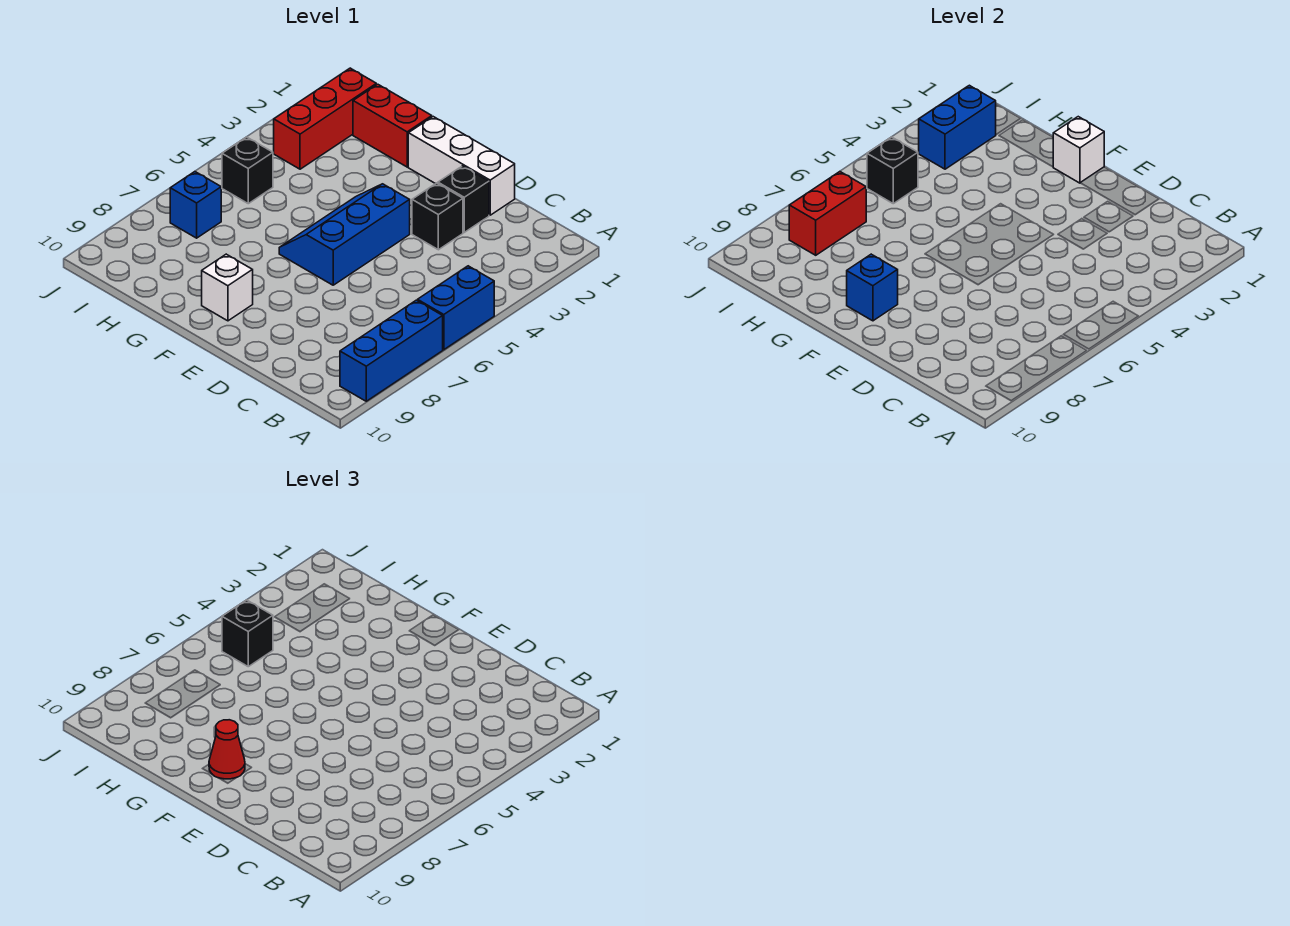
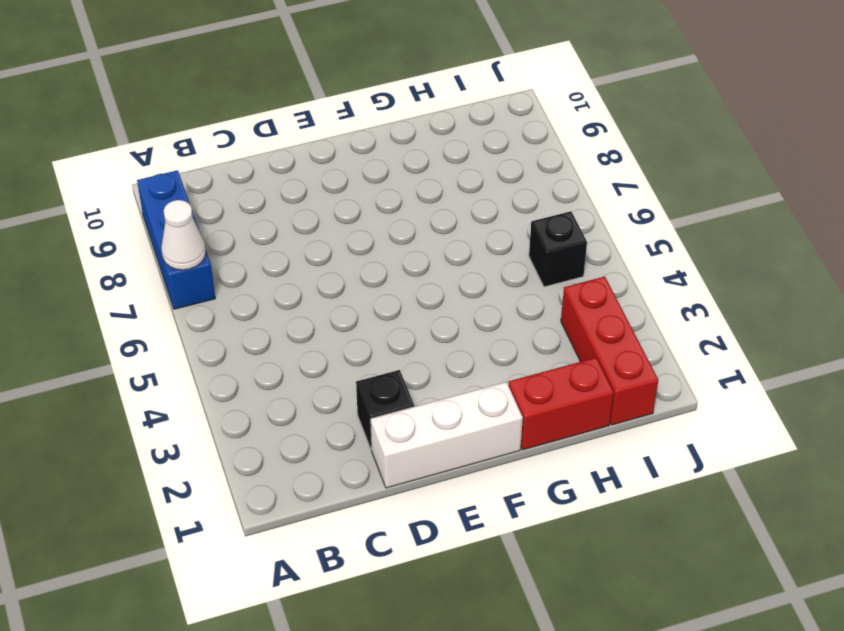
white 1x1 cone [161,200,206,270] -> none
none -> blue 1x2 brick [418,266,494,350]
none -> black 1x1 brick [412,183,463,250]
none -> blue 2x3 slope [279,184,410,285]

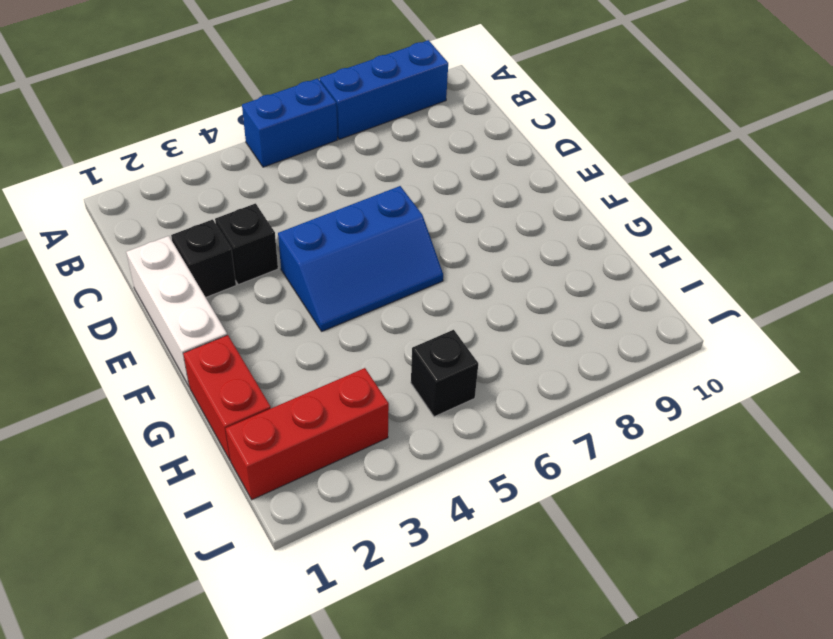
none -> white 1x1 brick [202,254,253,321]
none -> blue 1x1 brick [170,172,221,238]
none -> white 1x1 brick [1053,117,1104,183]

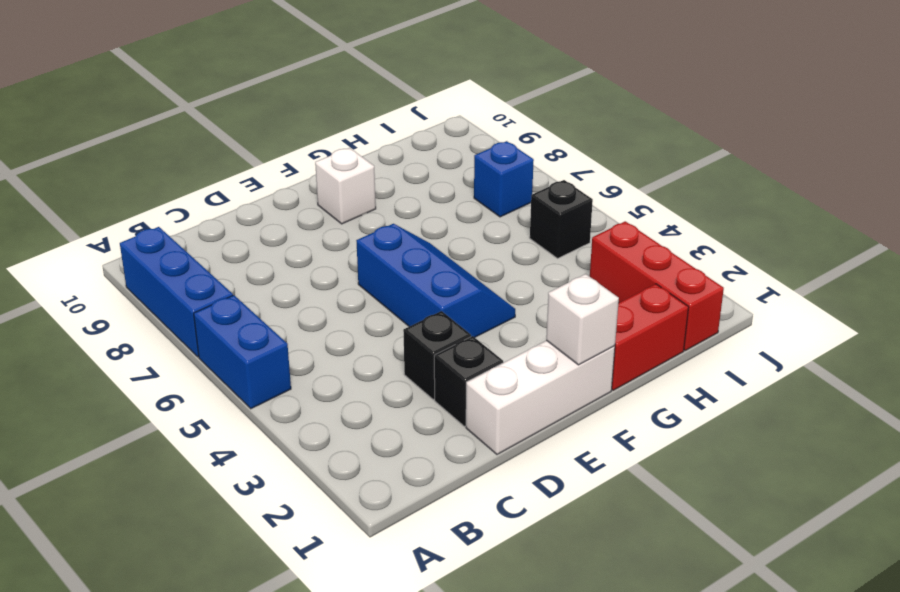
none -> blue 1x1 brick [847,254,898,321]
none -> blue 1x2 brick [919,85,996,169]
none -> black 1x1 brick [867,137,918,204]

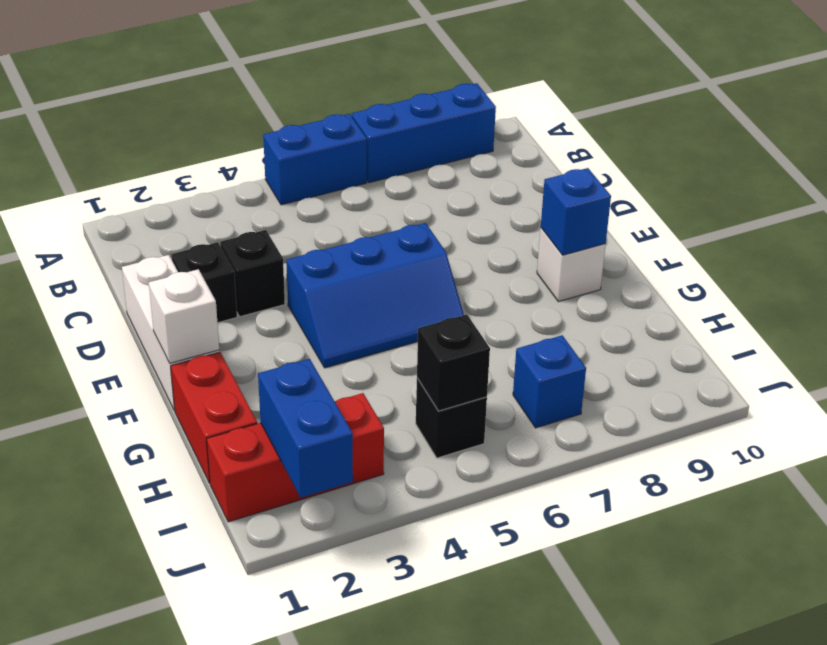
blue 1x2 brick [258,359,353,498] -> blue 1x2 brick turned to [919,85,996,169]
none -> red 1x2 brick [789,172,866,255]
none -> red 1x1 cone [209,720,245,779]
none -> black 1x1 brick [222,600,273,667]

